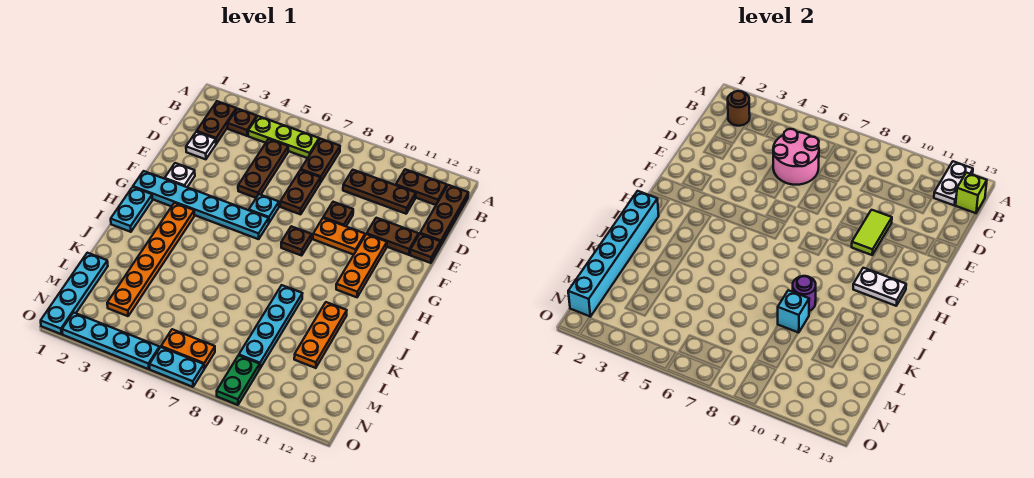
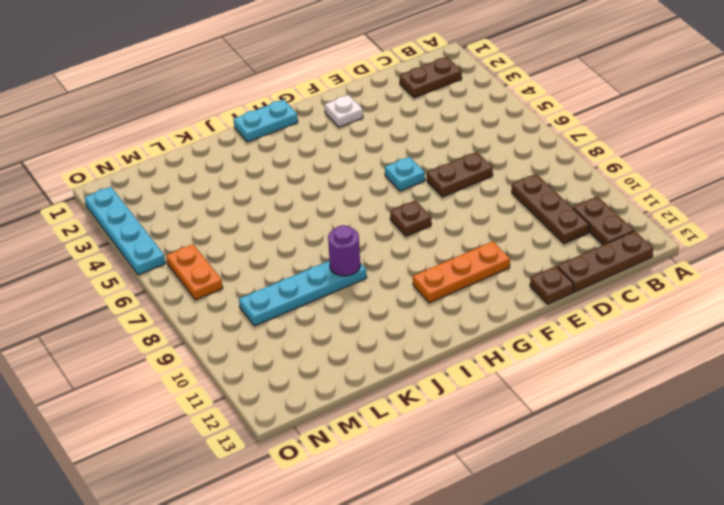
none -> brown 1x1 plate [228,109,257,136]
none -> lime 1x3 plate [248,116,319,158]
none -> brown 1x2 plate [301,139,340,182]
none -> brown 1x3 plate [238,139,288,198]

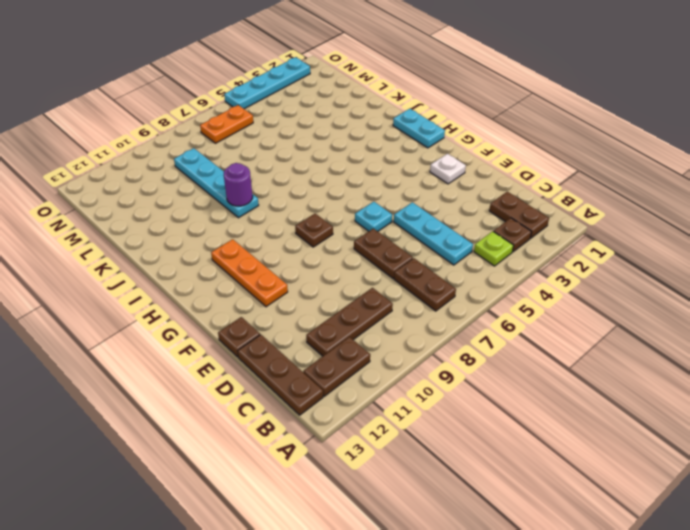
lime 1x1 plate [474,231,513,266] -> lime 1x3 plate [248,116,319,158]
cyan 1x3 plate [394,202,473,265] -> brown 1x3 plate [238,139,288,198]
none -> white 1x1 plate [186,132,216,159]
none -> brown 1x1 plate [323,202,353,226]
none -> brown 1x2 plate [367,218,418,255]
none -> orange 1x2 plate [313,218,365,255]

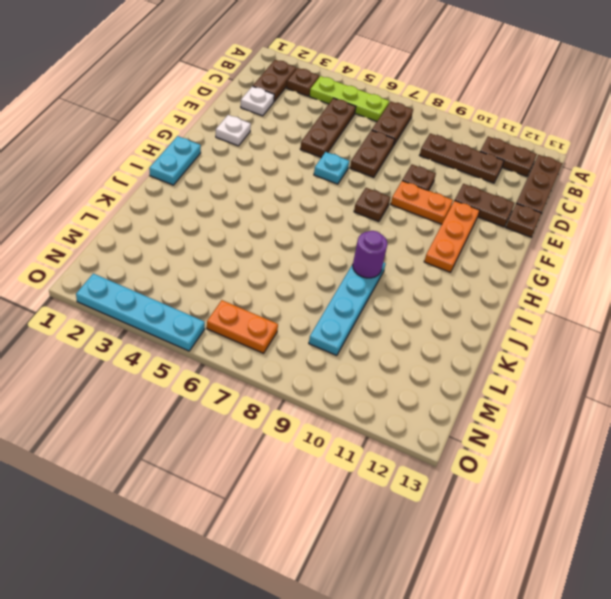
none -> cyan 1x6 plate [133,171,269,239]
none -> orange 1x6 plate [107,203,194,316]
none -> orange 1x3 plate [294,302,347,368]
none -> cyan 1x4 plate [41,253,108,334]

